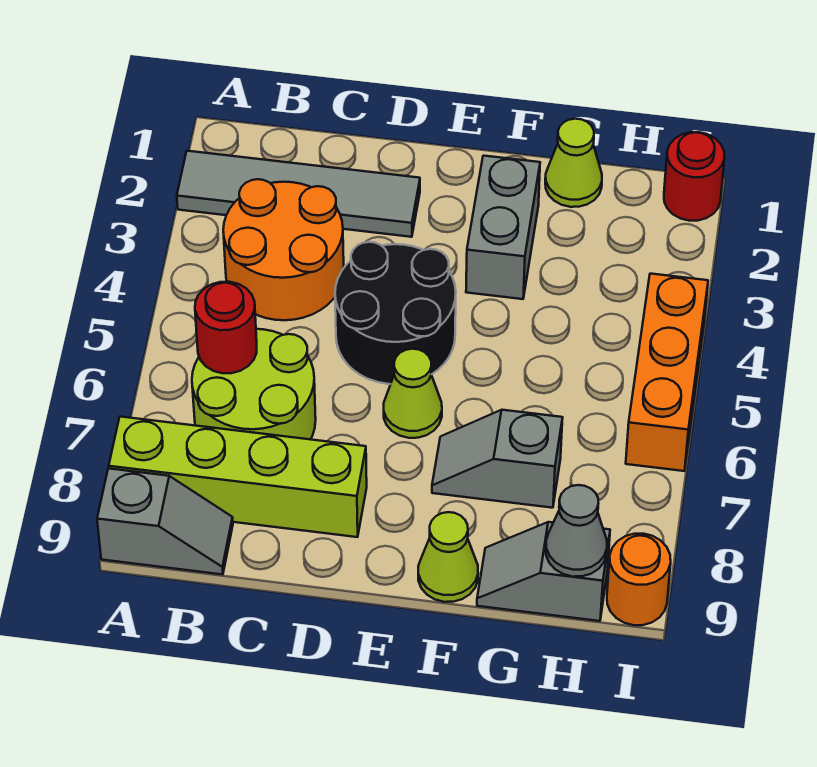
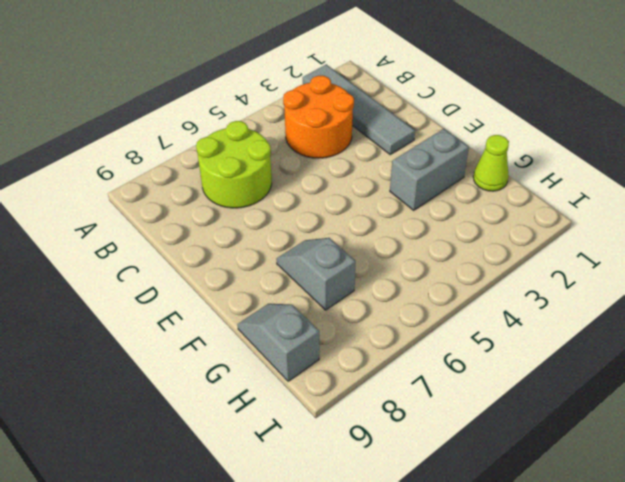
none -> lime 1x4 brick [109,417,367,537]
none -> grey 1x2 slope [97,468,233,575]
none -> black 2x2 round brick [335,242,456,384]

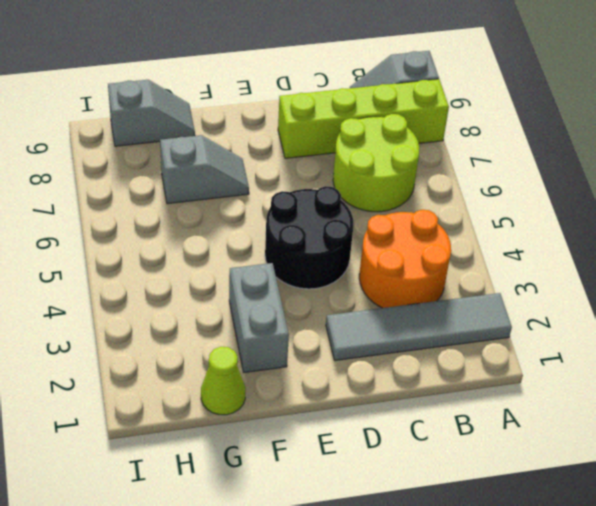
none -> lime 1x1 cone [384,349,442,438]
none -> lime 1x1 cone [418,512,478,602]
none -> red 1x1 round brick [664,132,725,221]

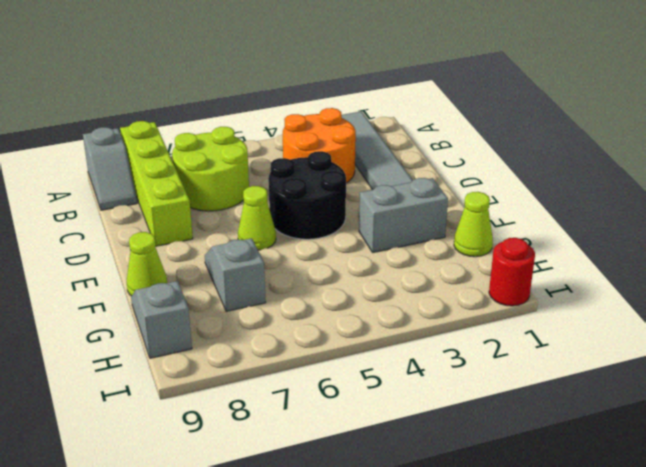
none -> orange 1x3 brick [626,274,708,471]
none -> orange 1x1 round brick [607,534,671,625]
none -> red 1x1 round brick [195,282,257,373]

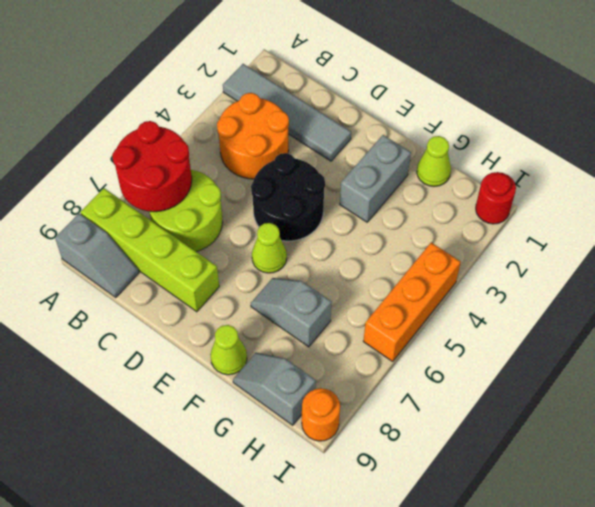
red 2x2 round brick [112,121,192,212] -> red 1x1 round brick [195,282,257,373]
none -> grey 1x1 cone [546,485,607,577]

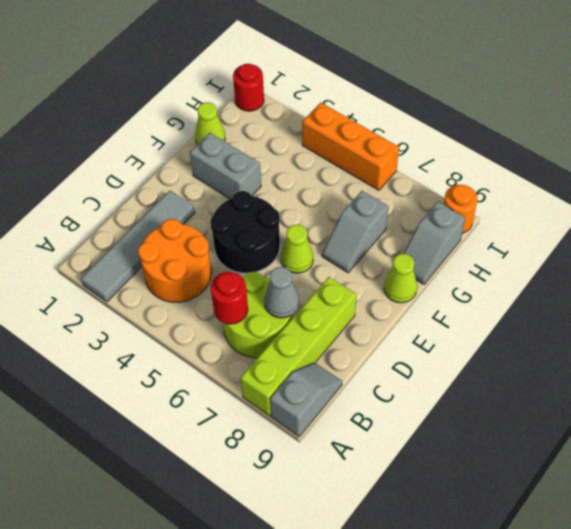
grey 1x1 cone [264,267,299,318] -> grey 1x1 cone moved to [546,485,607,577]

